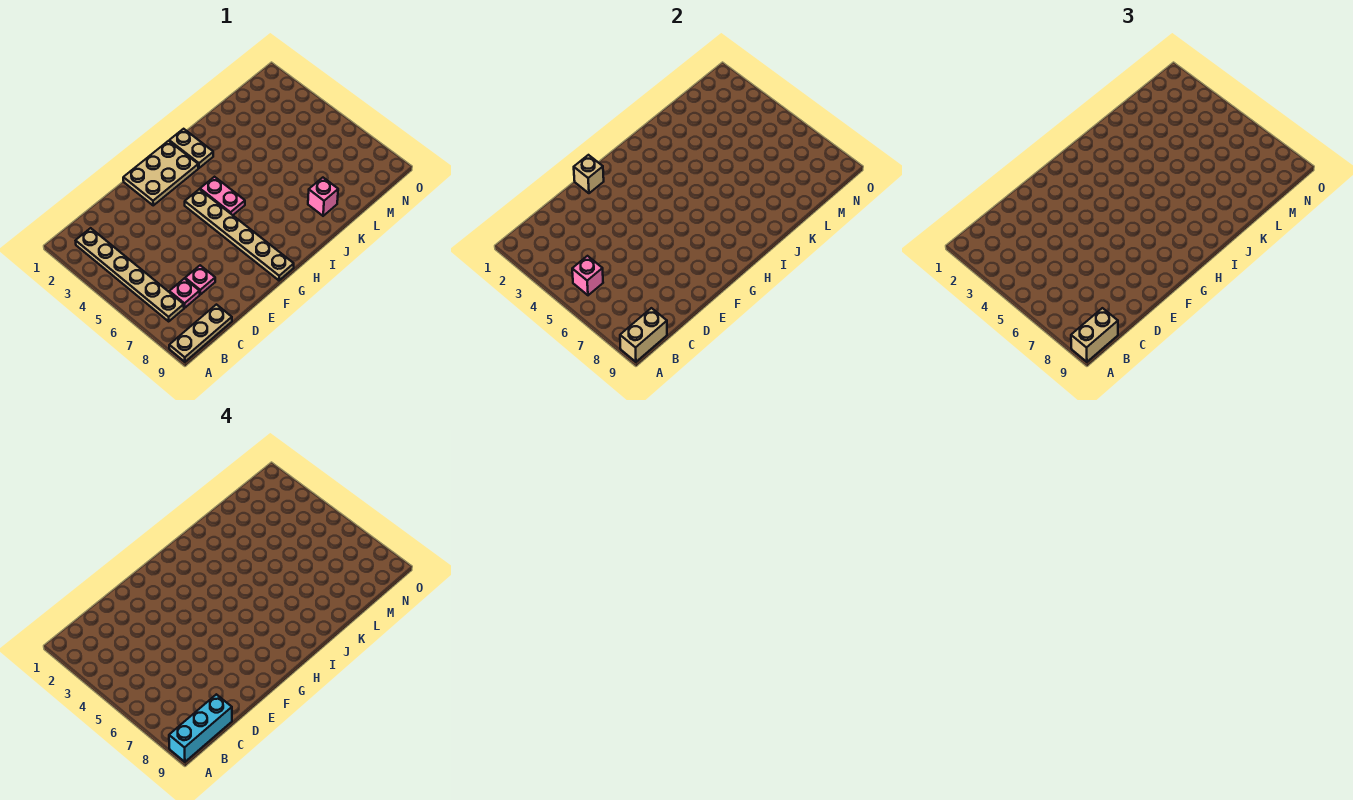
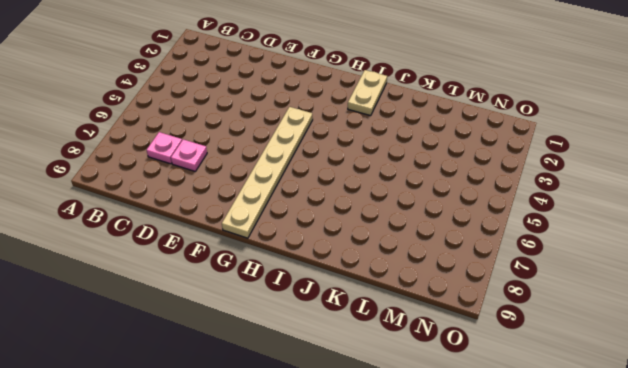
none -> tan 1x3 plate [169,305,232,362]
none -> tan 1x6 plate [76,228,184,321]
none -> tan 2x3 plate [123,141,198,205]

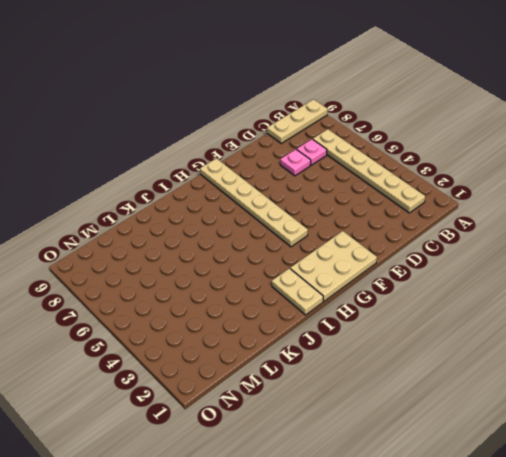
none -> pink 1x2 plate [200,177,245,215]
none -> pink 1x1 brick [308,178,338,216]
none -> tan 1x2 brick [620,308,667,362]

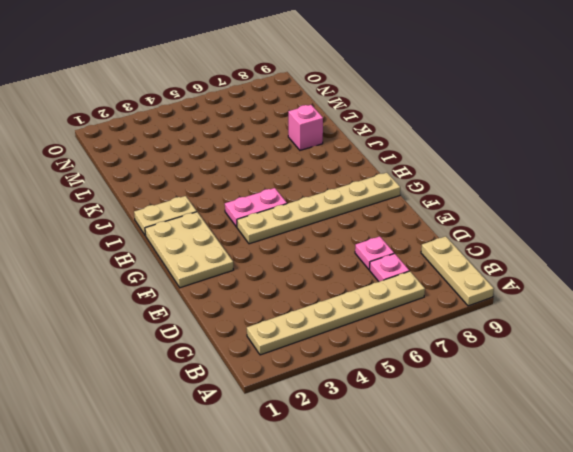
none -> tan 1x2 brick [620,308,667,362]
none -> pink 1x1 brick [572,256,603,295]
none -> tan 1x1 brick [574,155,604,193]

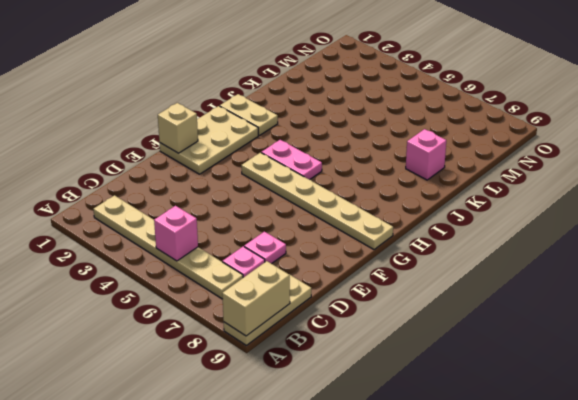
none -> tan 1x2 brick [1071,308,1118,362]
none -> cyan 1x3 brick [169,694,232,762]

